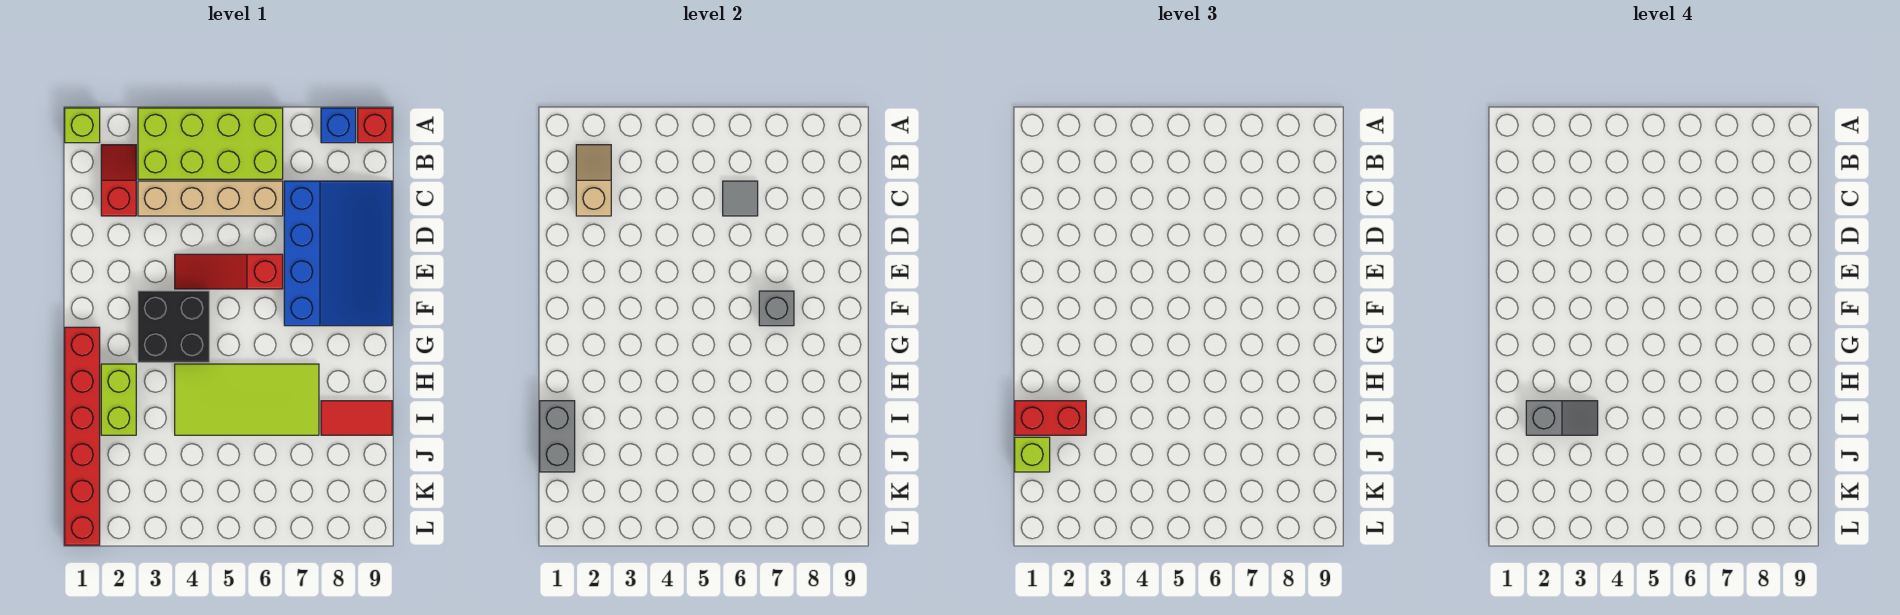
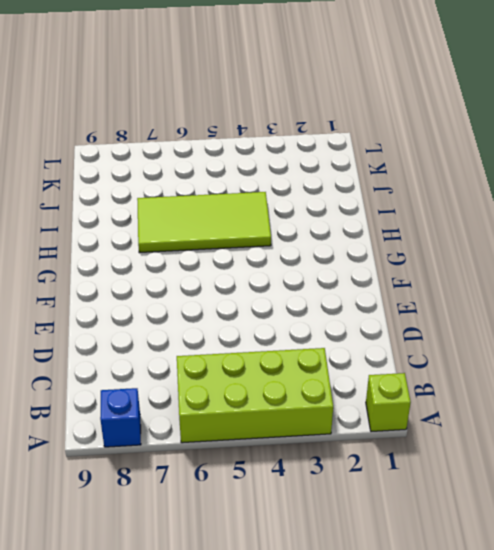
none -> red 1x1 brick [358,108,392,143]
none -> red 1x2 slope [101,145,136,216]
none -> tan 1x4 brick [138,181,283,216]

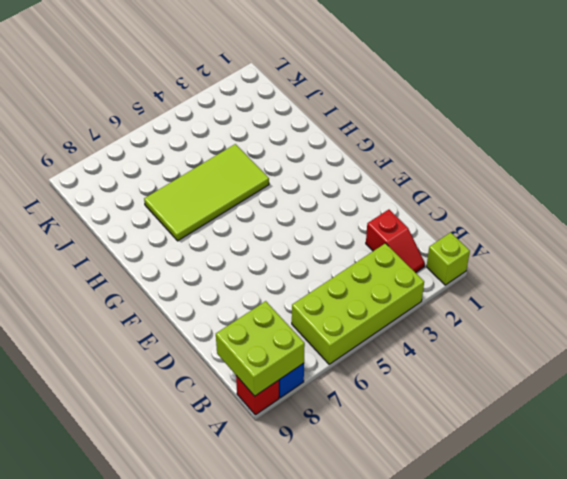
lime 2x2 brick [216,301,305,396] -> none
none -> tan 1x4 brick [138,181,283,216]
none -> blue 3x4 slope [284,181,392,326]
none -> red 1x3 slope [175,254,283,289]

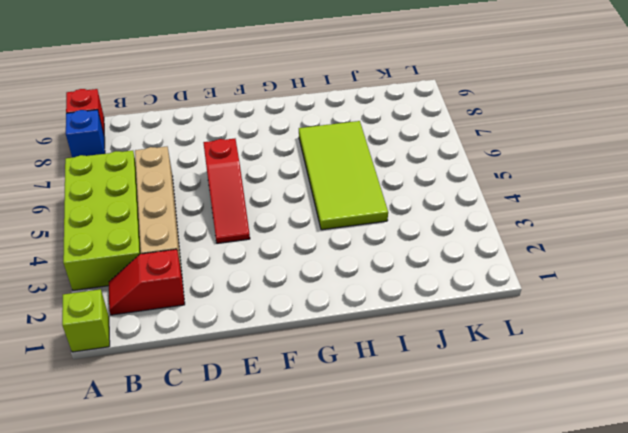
none -> blue 3x4 slope [284,181,392,326]
none -> black 2x2 brick [138,291,209,362]
none -> red 1x6 brick [65,327,100,545]

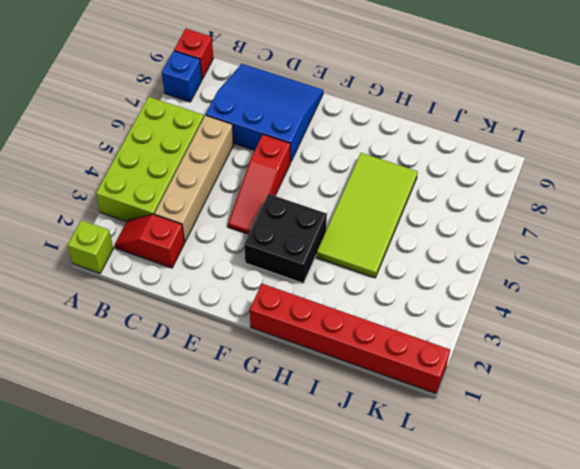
blue 3x3 slope [206,64,323,162] -> blue 3x4 slope [284,181,392,326]
none -> lime 1x2 brick [101,364,136,435]
none -> red 1x2 tile [321,401,392,435]
none -> tan 1x2 slope [576,145,611,216]

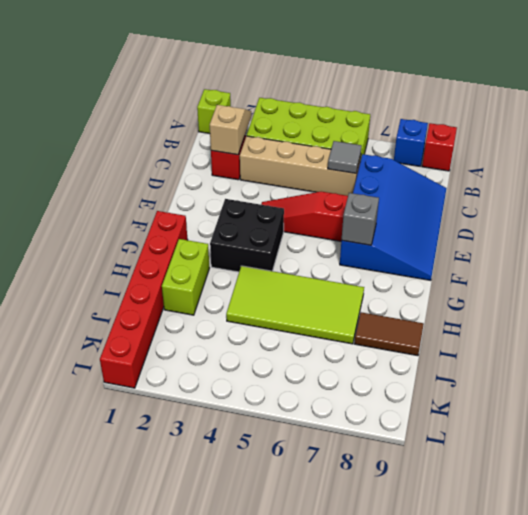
brown 1x2 tile [354,312,424,356] -> red 1x2 tile [321,401,392,435]
none -> grey 1x2 brick [540,401,575,472]
none -> red 1x2 brick [1015,401,1086,435]
none -> lime 1x1 brick [1015,437,1050,472]

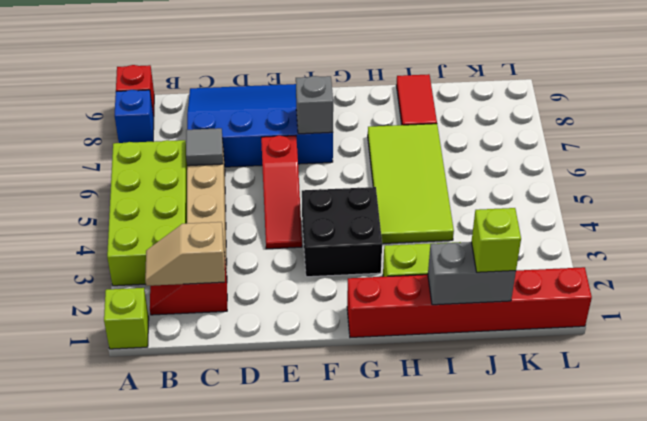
none -> red 1x2 brick [1015,401,1086,435]
none -> grey 1x2 slope [1526,401,1598,435]

